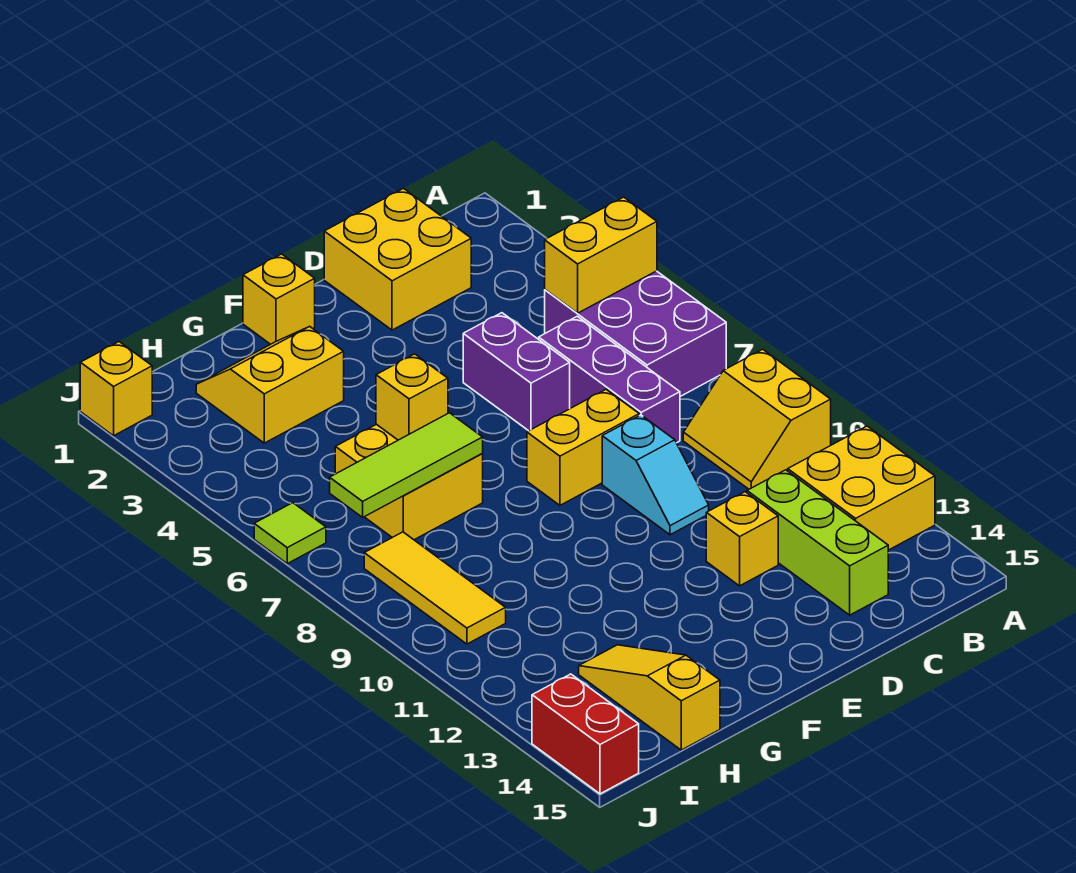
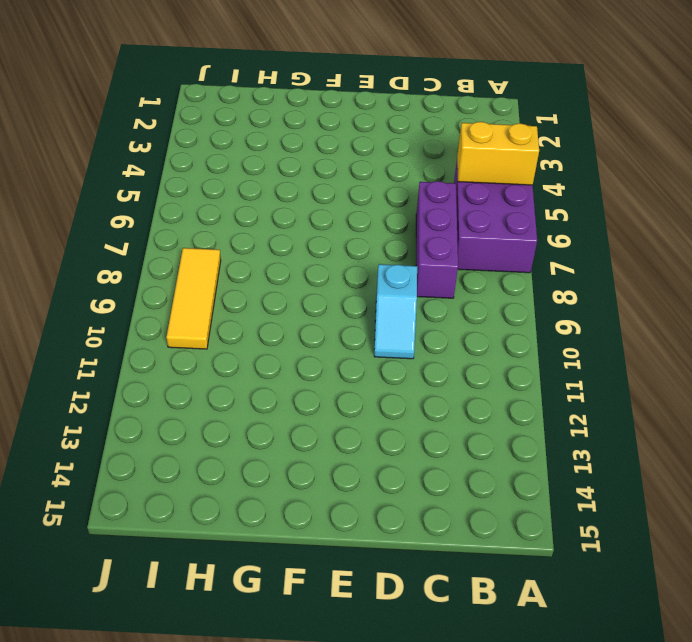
none -> yellow 2x2 slope [683,349,831,489]
none -> yellow 2x2 brick [788,426,935,550]
none -> yellow 2x2 brick [324,189,471,330]

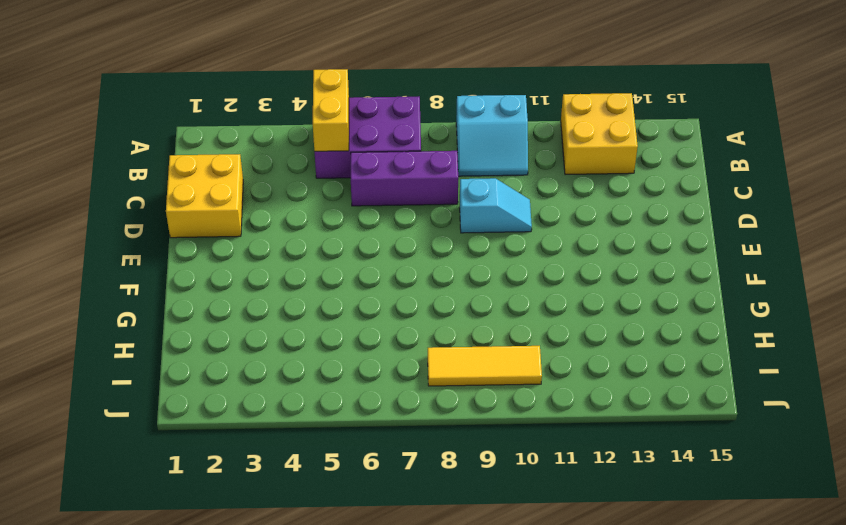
cyan 2x2 slope [456,95,528,176] -> yellow 2x2 slope [683,349,831,489]
none -> lime 1x3 brick [747,470,888,615]
none -> purple 1x2 brick [463,313,570,431]
none -> yellow 1x2 brick [527,390,639,505]

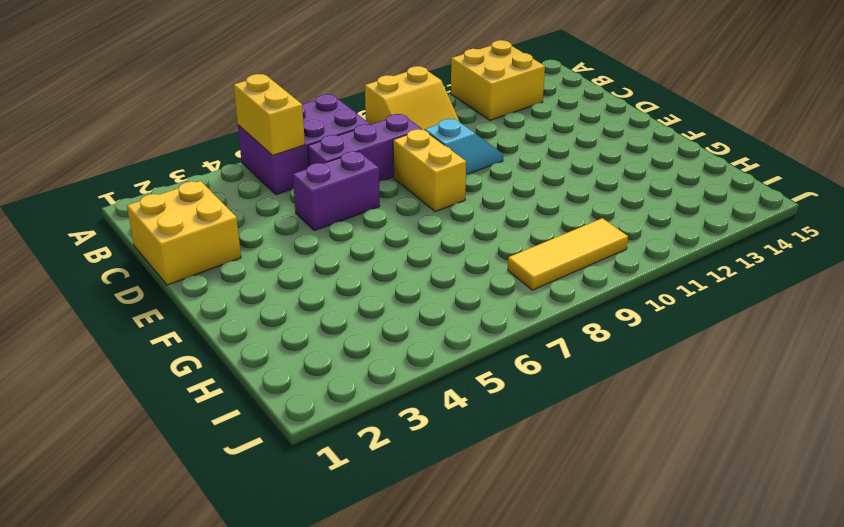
none -> lime 1x3 brick [747,470,888,615]
none -> yellow 1x1 brick [706,492,778,586]
none -> yellow 1x1 brick [243,254,315,344]

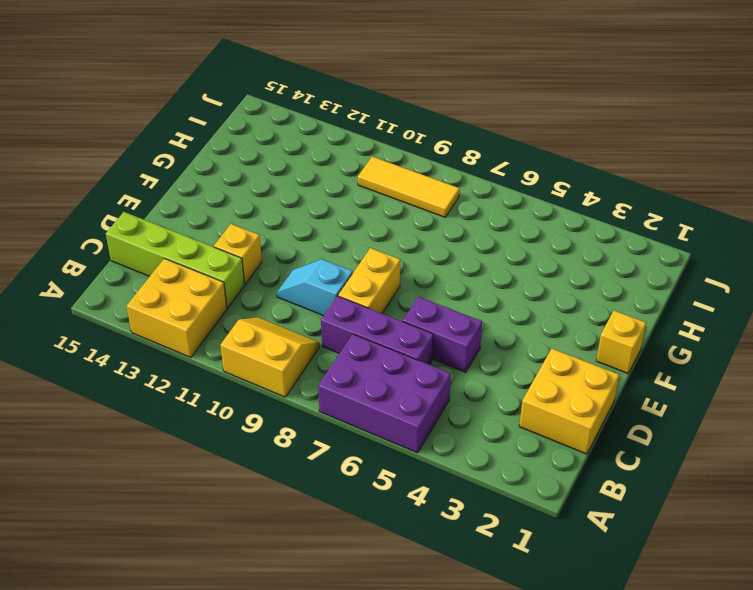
lime 1x4 brick [106,212,245,308] -> lime 1x3 brick [747,470,888,615]
none -> yellow 2x2 slope [196,326,344,443]
none -> yellow 2x2 brick [335,424,483,540]
none -> yellow 1x3 slope [579,645,720,750]

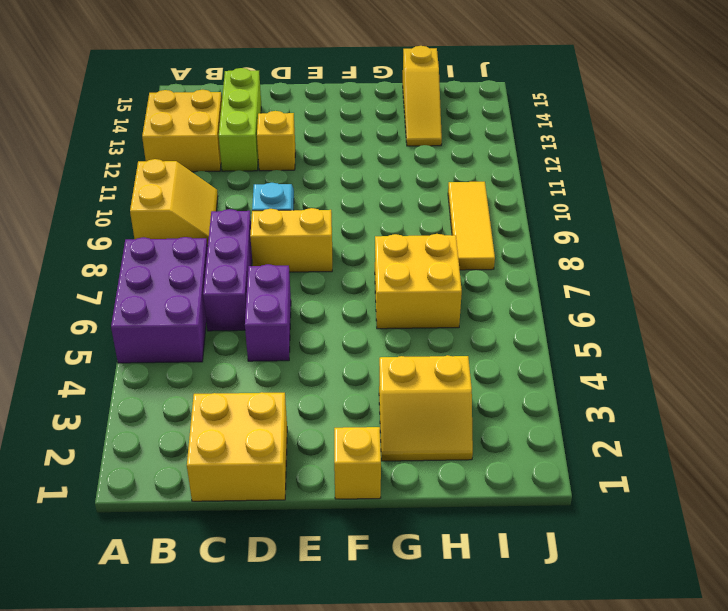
none -> yellow 1x1 brick [80,342,152,436]
none -> lime 1x1 tile [254,503,326,564]
none -> red 1x2 brick [532,674,639,794]

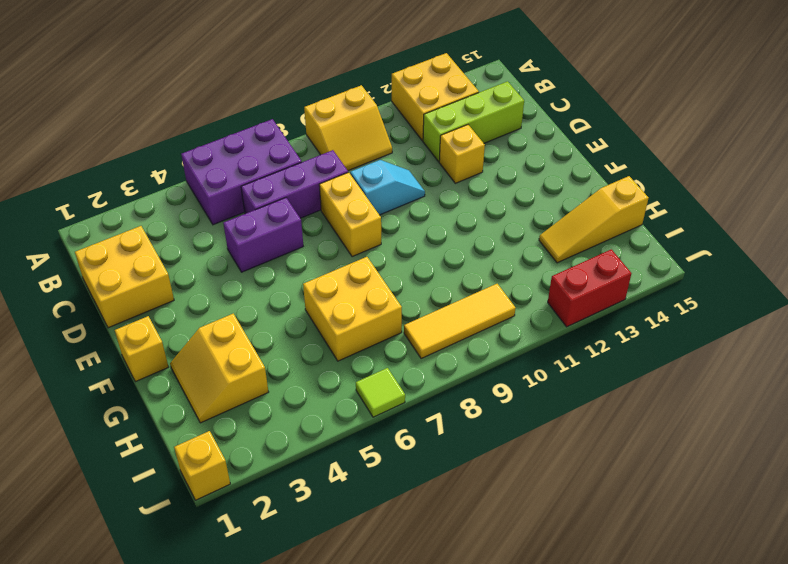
red 1x2 brick [548,249,631,327] -> red 1x2 brick moved to [532,674,639,794]
none -> yellow 1x2 brick [545,197,657,313]
none -> yellow 1x1 brick [376,354,448,440]
none -> lime 1x3 tile [330,413,483,517]

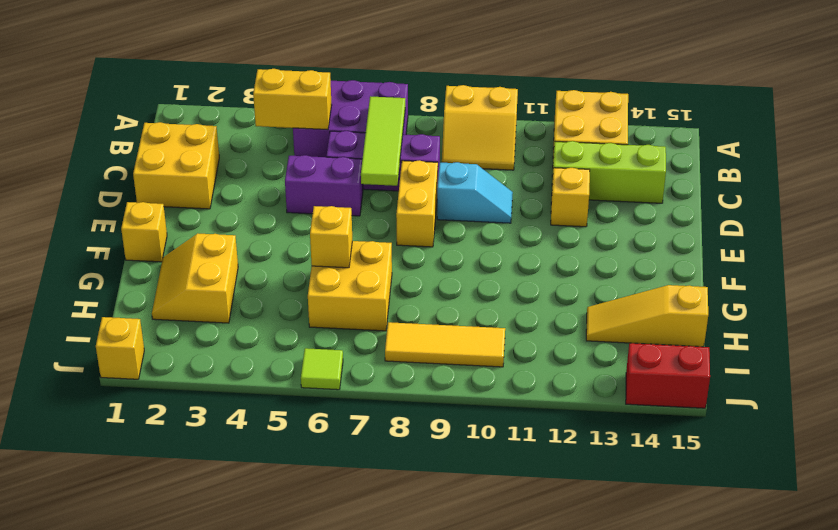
yellow 1x2 brick [253,69,332,130] -> yellow 1x2 brick turned to [545,197,657,313]
lime 1x3 tile [361,96,405,186] -> lime 1x3 tile moved to [330,413,483,517]

